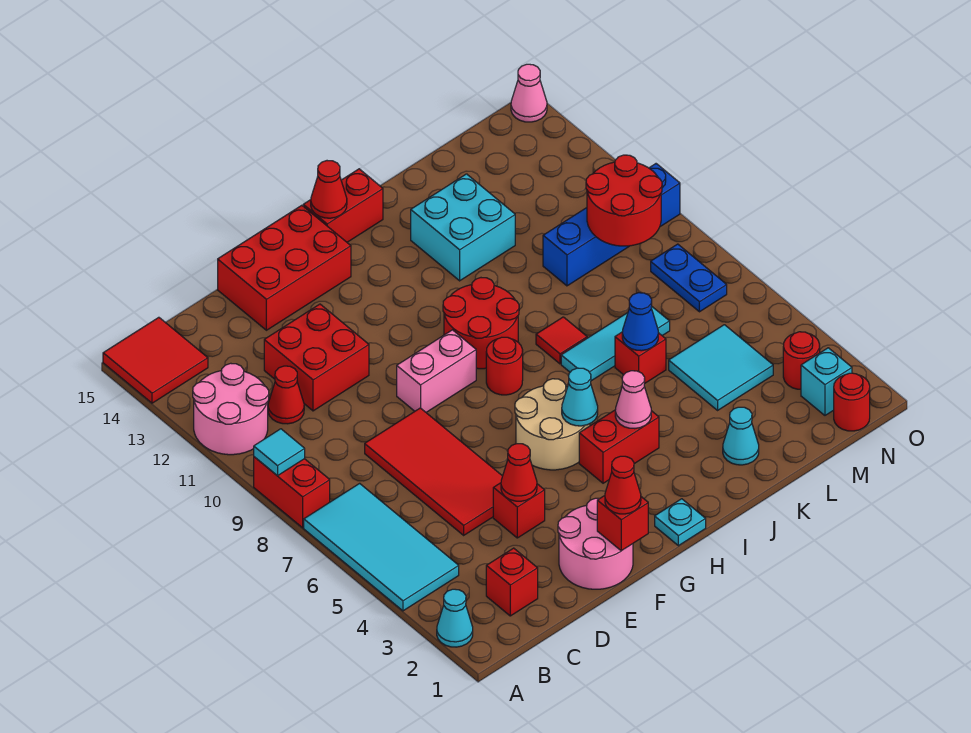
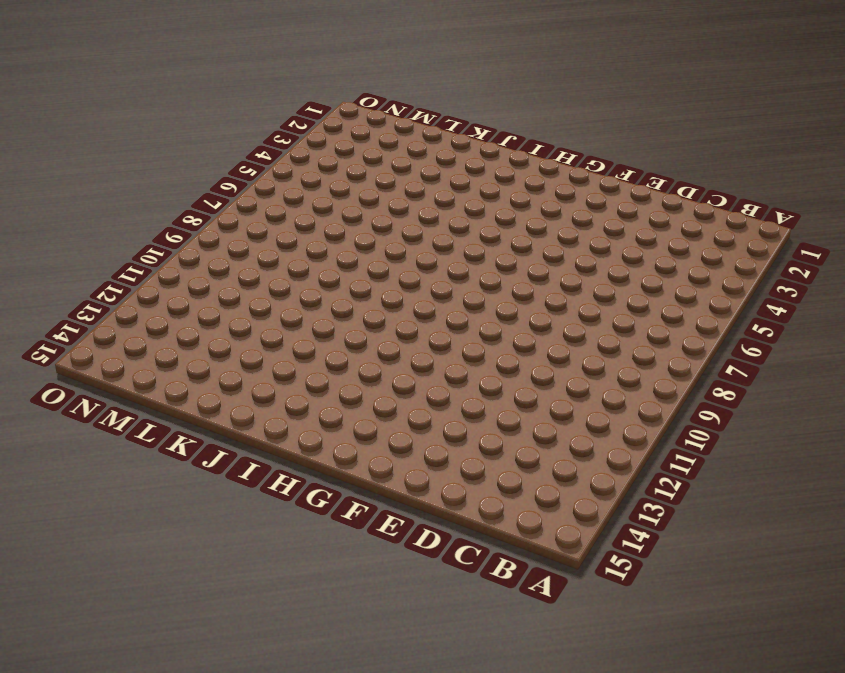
none -> cyan 1x1 cone [437,589,473,647]
none -> cyan 2x4 tile [304,483,459,611]
none -> red 1x2 brick [254,457,330,528]
none -> pink 2x2 round brick [193,363,269,455]

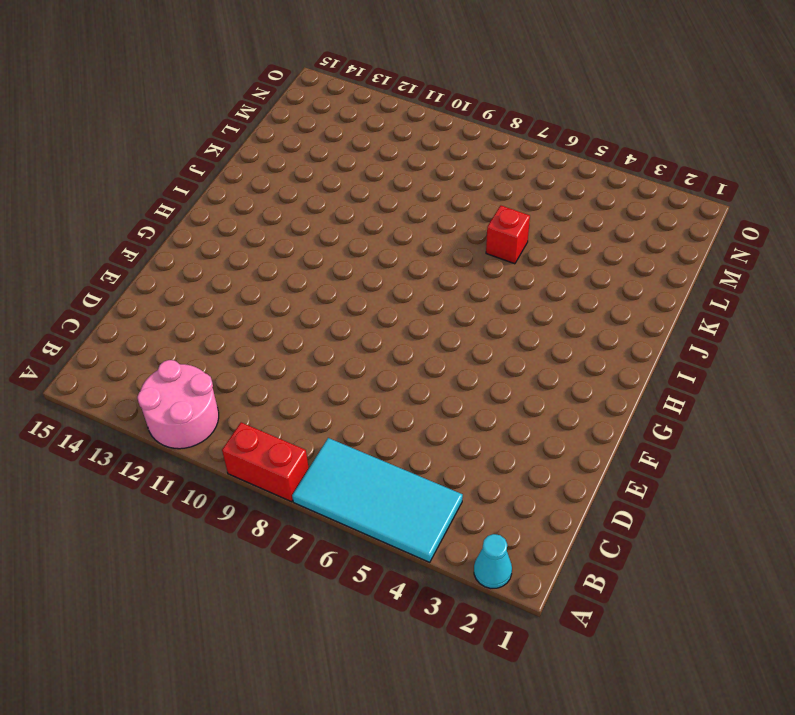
none -> red 2x2 tile [103,317,208,403]
none -> red 1x1 brick [486,548,538,616]
none -> red 1x1 cone [268,366,304,424]
none -> red 2x4 tile [365,408,502,535]

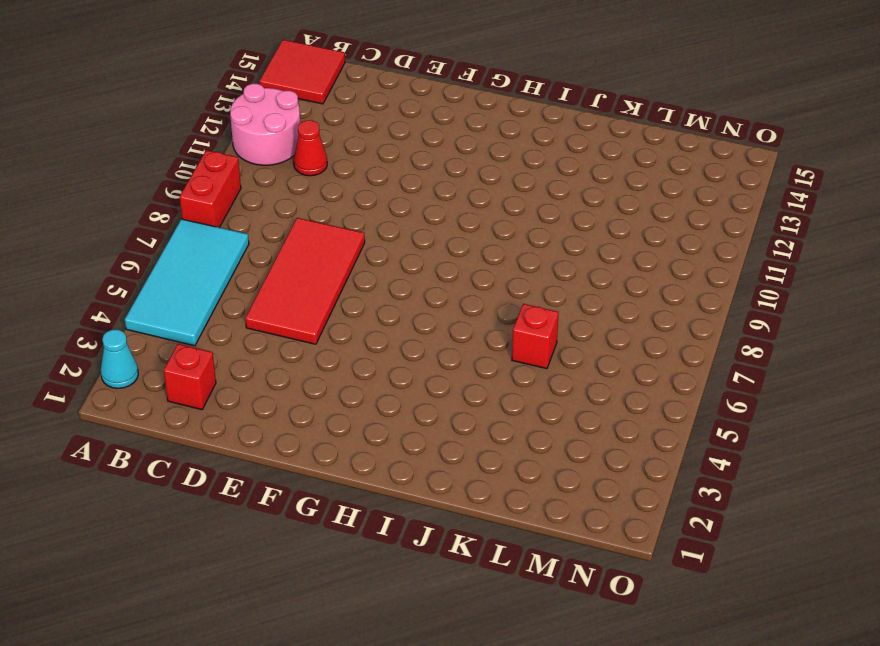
none -> red 2x2 brick [264,304,369,411]
none -> pink 2x2 round brick [558,498,633,589]
none -> red 1x1 brick [493,483,545,538]
none -> red 2x3 brick [218,205,351,330]

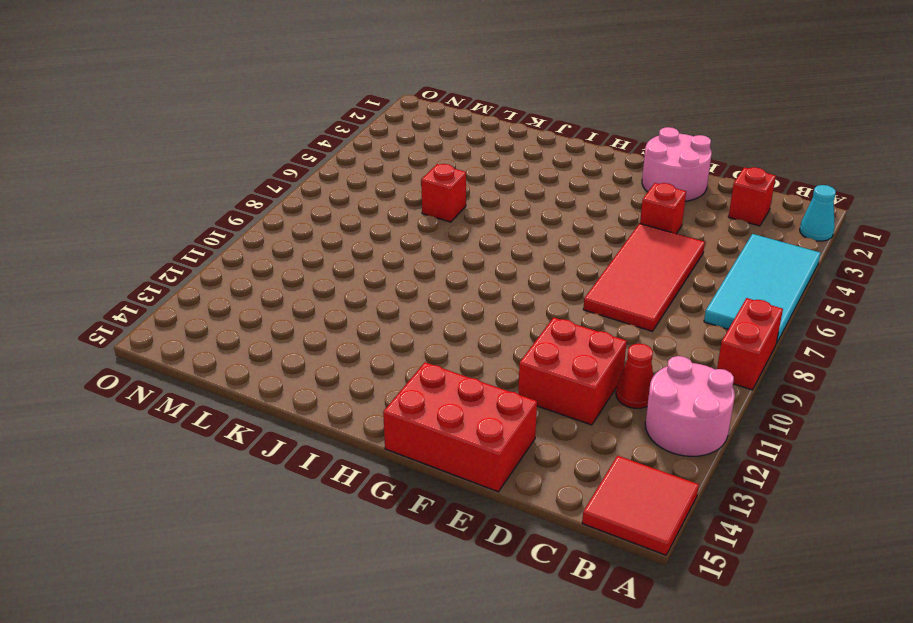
none -> pink 1x2 brick [397,330,476,412]
none -> tan 2x2 round brick [515,379,590,470]
none -> cyan 1x1 plate [655,499,706,546]
none -> red 1x2 brick [579,410,659,483]

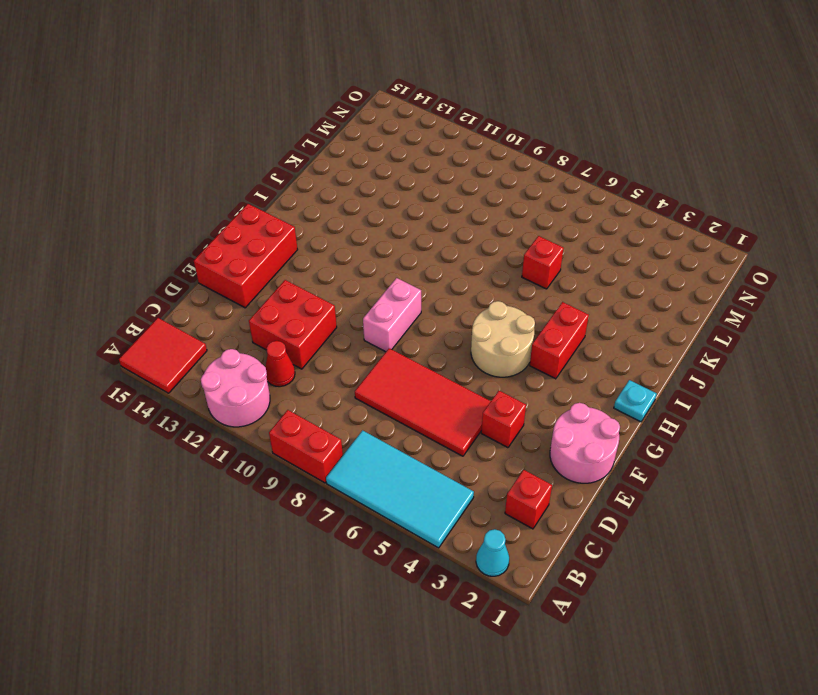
none -> red 1x1 round brick [486,337,523,395]
none -> red 2x2 round brick [443,278,519,369]
none -> red 1x2 brick [303,169,383,242]
none -> cyan 1x3 tile [561,306,670,381]

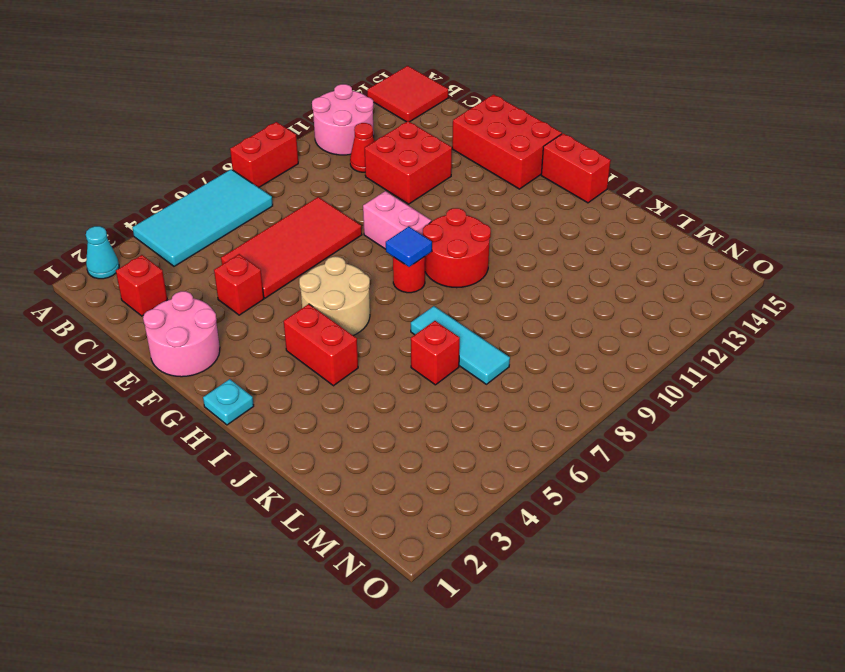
blue 1x1 tile [386,227,432,267] -> none
none -> red 1x1 tile [536,317,587,364]
none -> cyan 2x2 brick [411,174,515,281]
none -> cyan 1x1 cone [723,407,759,465]
none -> cyan 2x2 tile [669,325,773,410]

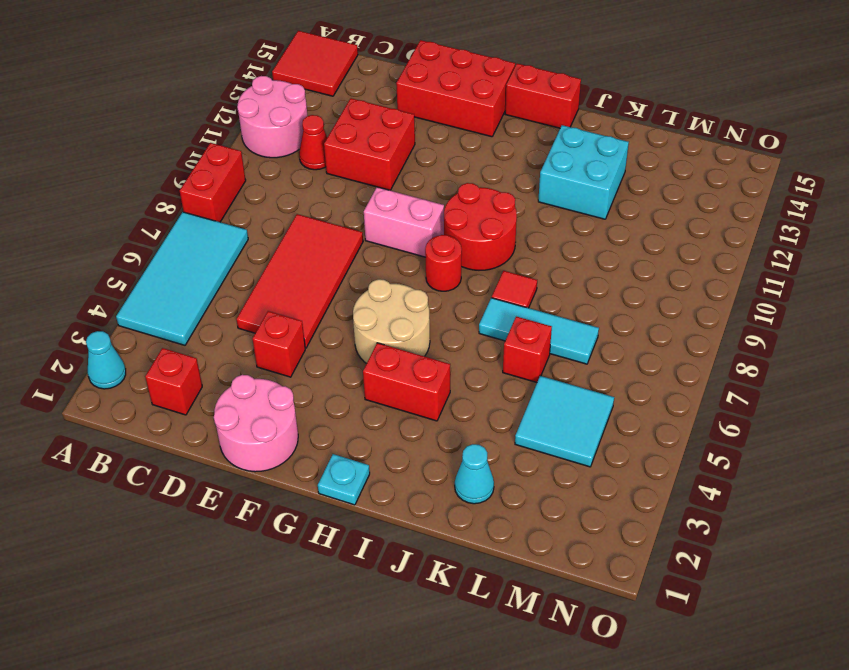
none -> blue 1x4 brick [543,164,680,286]
none -> red 1x1 round brick [834,373,870,431]
none -> cyan 1x1 brick [801,348,852,415]
none -> red 1x1 round brick [783,332,820,389]

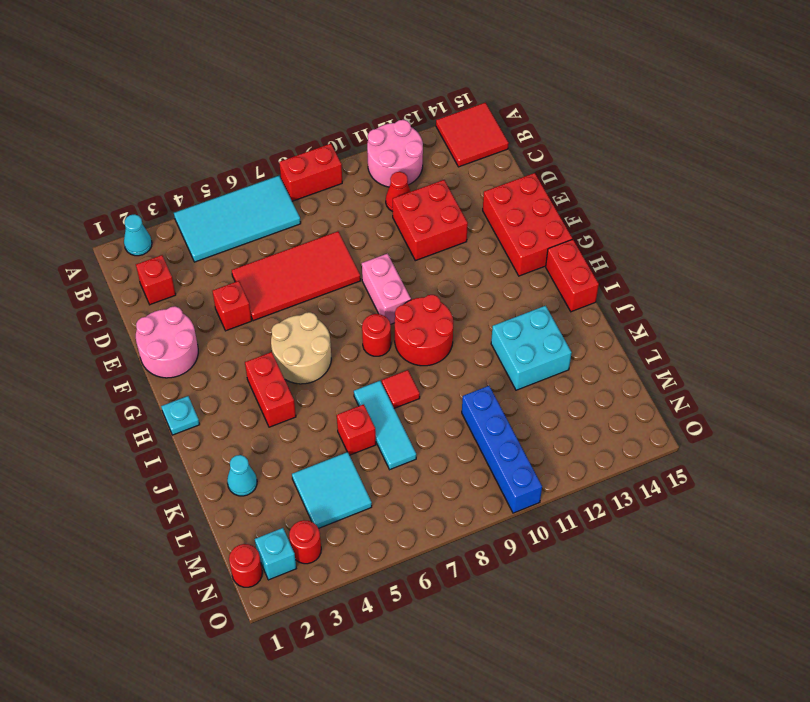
none -> blue 1x2 plate [651,244,727,312]
none -> pink 1x1 cone [511,64,547,122]
none -> cyan 1x1 tile [254,429,305,476]
none -> red 1x1 cone [501,444,537,501]

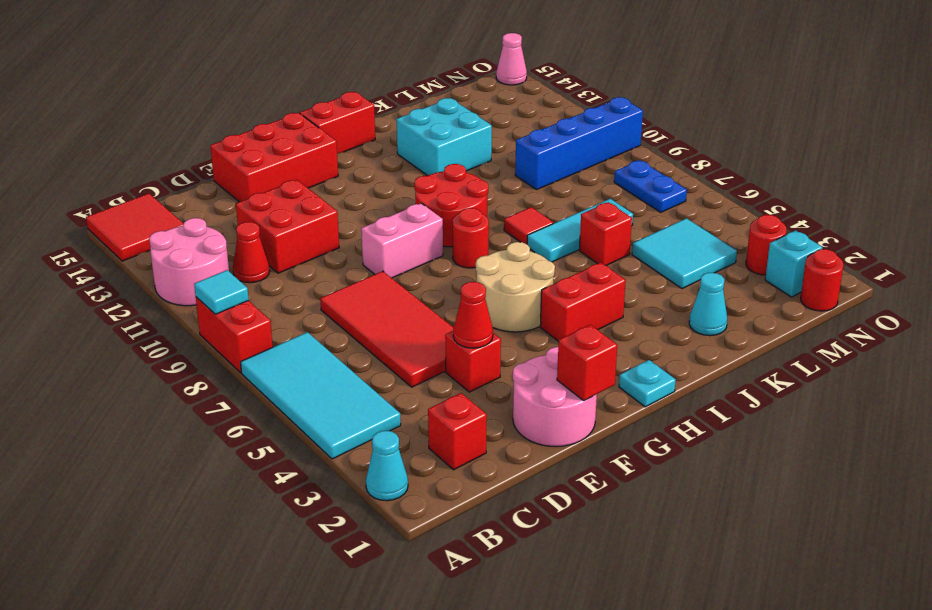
none -> cyan 1x1 cone [562,368,598,426]
none -> red 1x1 cone [311,161,347,218]
none -> pink 1x1 cone [615,371,651,429]
none -> blue 1x1 cone [622,293,658,351]

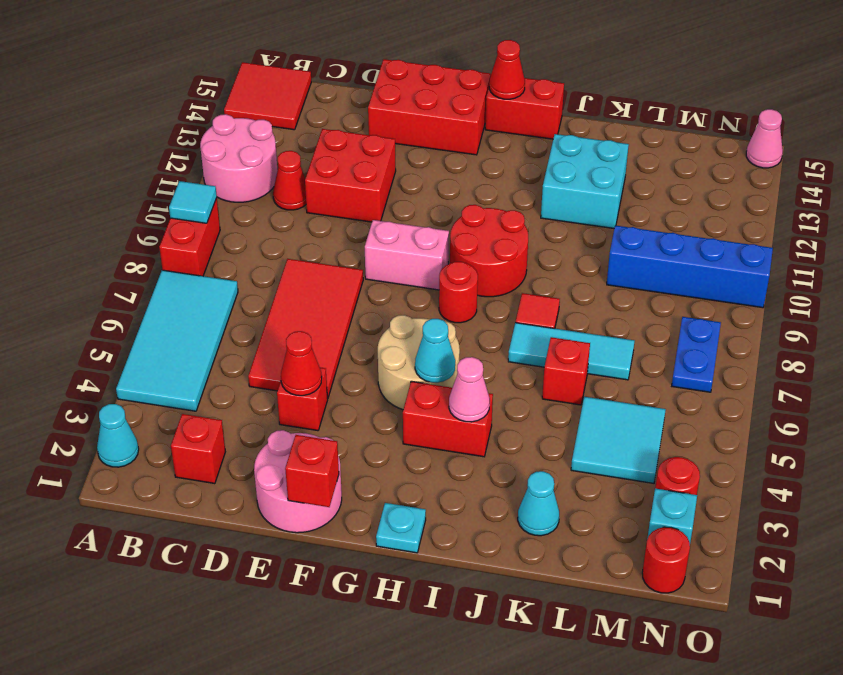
none -> blue 1x1 cone [622,293,658,351]
none -> red 2x2 round brick [586,155,662,246]
none -> red 1x1 cone [605,456,641,514]

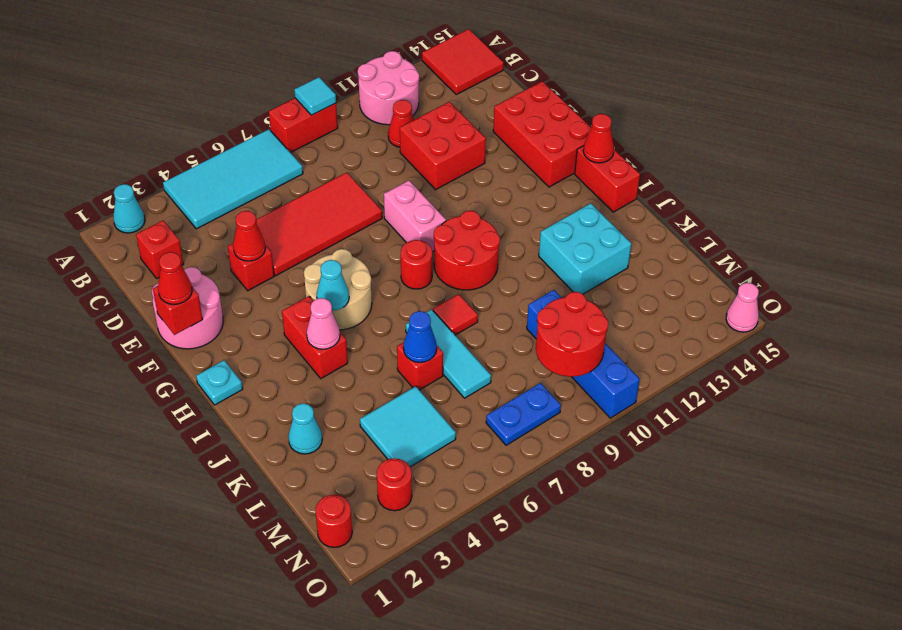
none -> cyan 1x1 brick [801,348,852,415]

